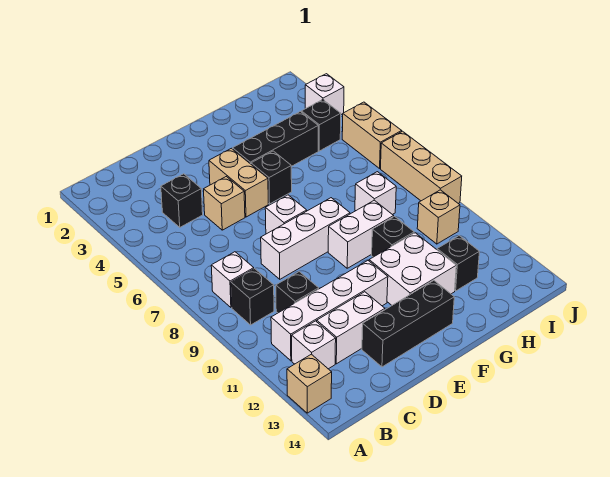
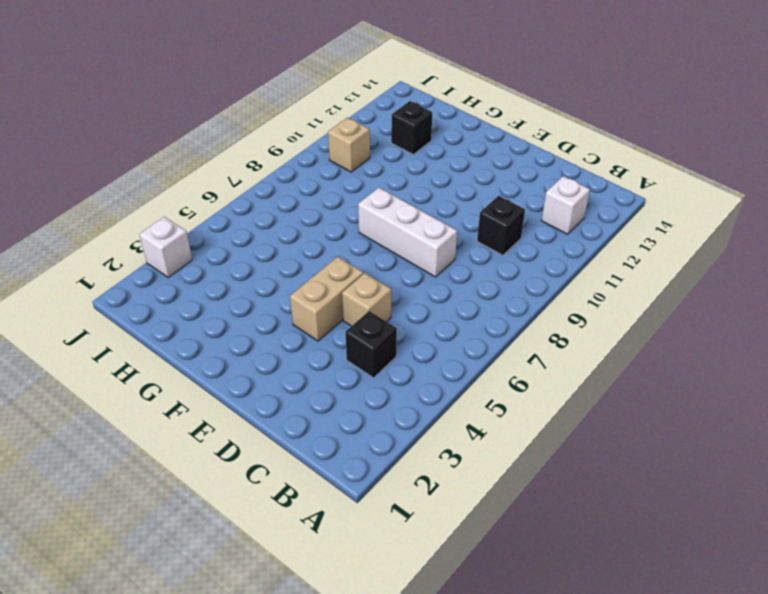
none -> tan 1x1 brick [287,354,332,413]
none -> white 1x1 brick [211,252,254,307]
none -> black 1x1 brick [231,269,274,325]

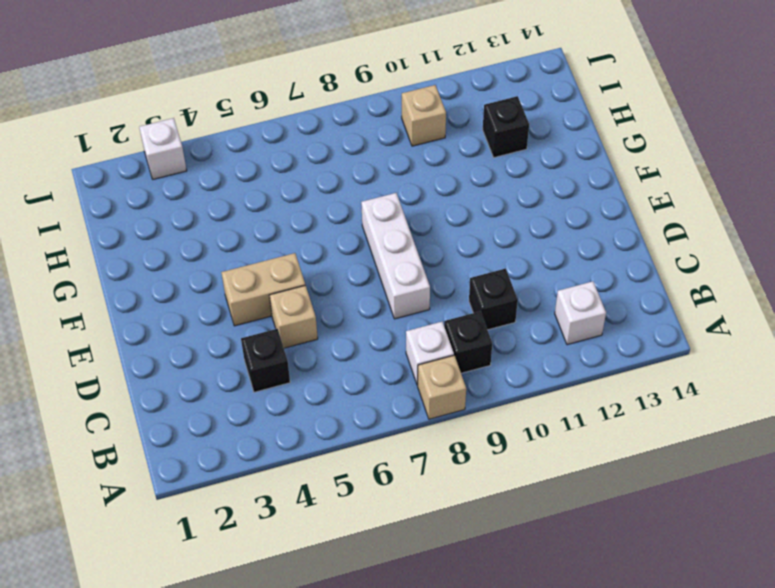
tan 1x1 brick [418,356,466,419] -> tan 1x1 brick moved to [287,354,332,413]
none -> white 1x4 brick [271,261,388,361]
none -> white 1x2 brick [317,292,385,364]
none -> black 1x3 brick [362,280,454,367]

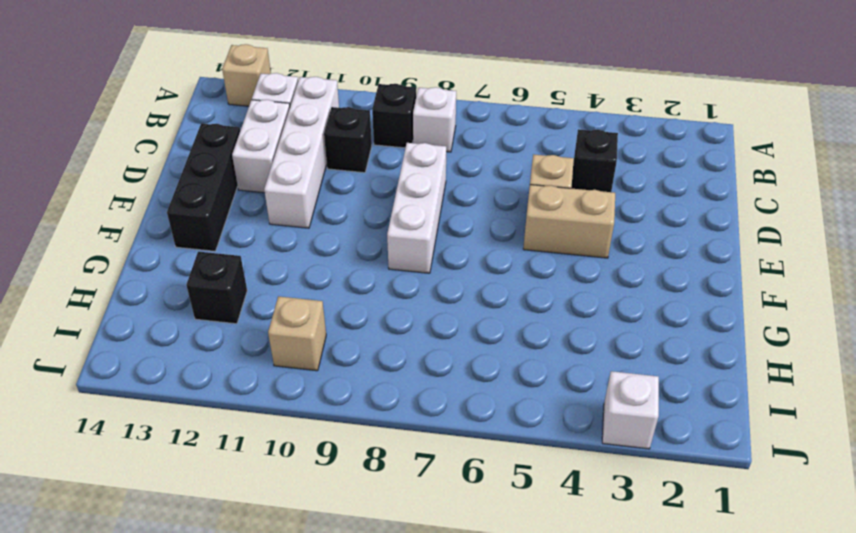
none -> white 1x1 brick [265,195,307,234]
none -> black 1x3 brick [233,112,318,166]
none -> black 1x1 brick [251,151,292,204]

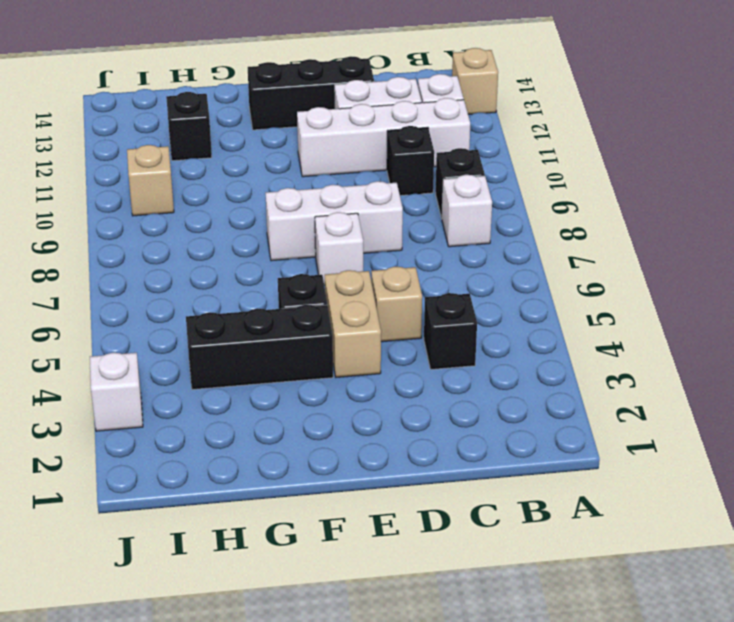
none -> white 1x2 brick [328,200,394,268]
none -> white 2x2 brick [369,233,456,305]
none -> black 1x1 brick [372,216,414,257]

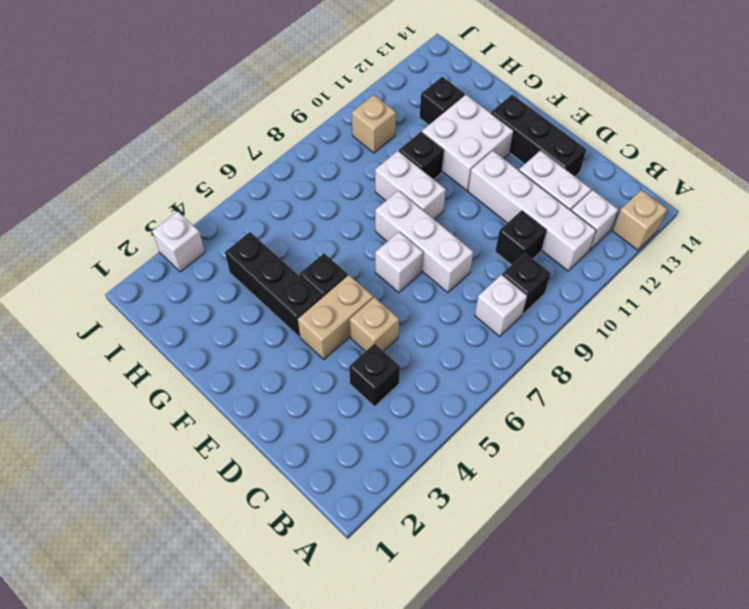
none -> white 1x1 brick [355,172,396,215]
none -> black 1x1 brick [302,100,341,151]
none -> tan 1x2 brick [342,102,402,168]

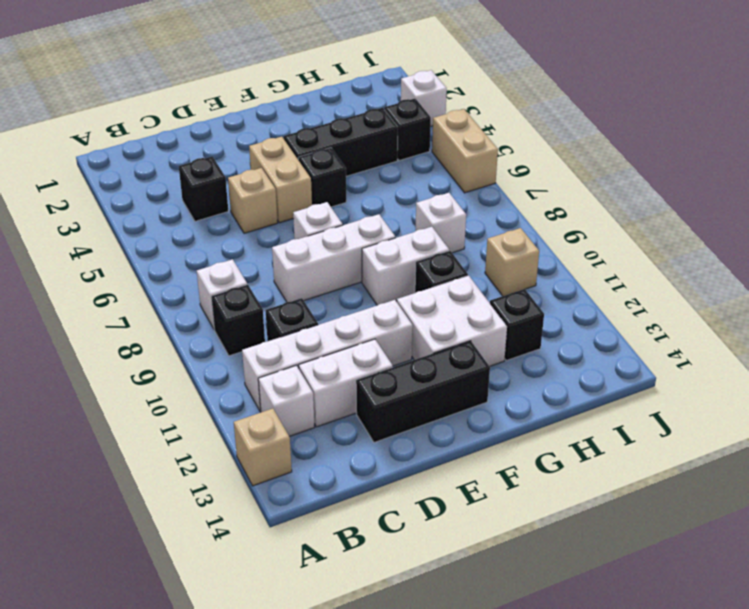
none -> tan 1x3 brick [381,131,462,204]

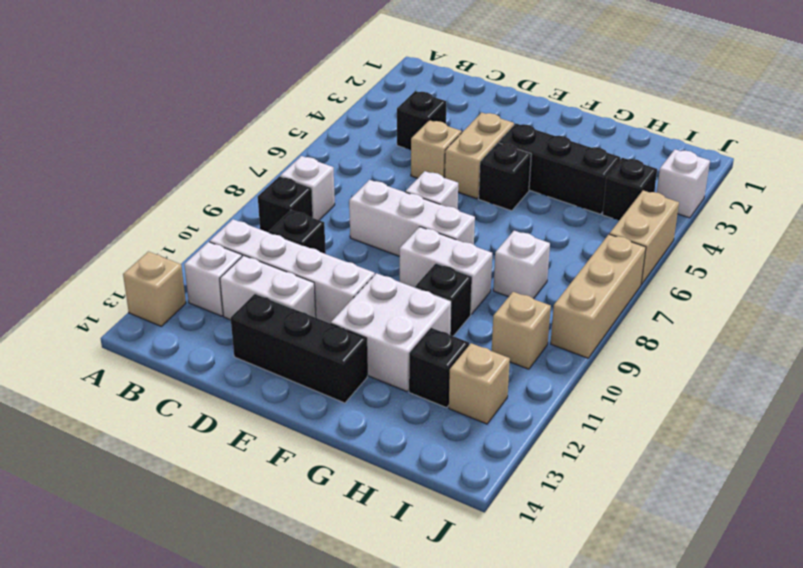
tan 1x1 brick [449,343,510,424] -> none

